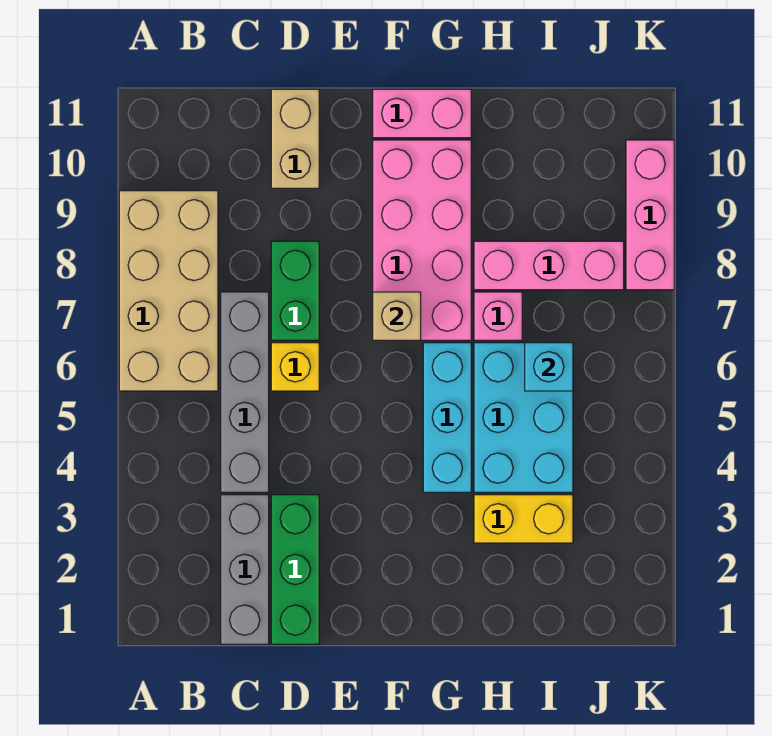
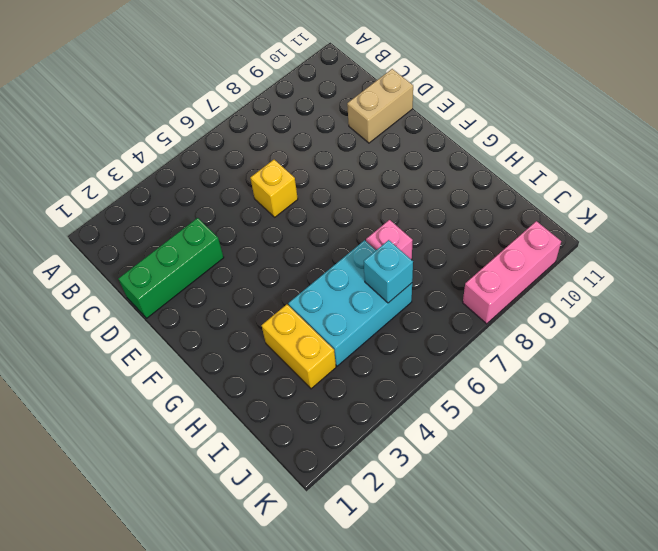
none -> tan 2x4 brick [119,191,218,391]
none -> grey 1x3 brick [221,495,269,644]
none -> grey 1x4 brick [221,292,269,492]

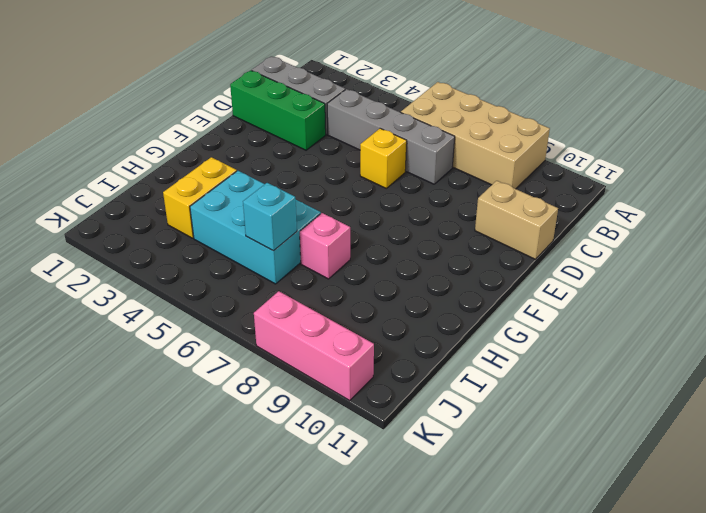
none -> green 1x2 brick [271,241,319,340]
none -> pink 2x4 brick [373,140,471,340]
none -> pink 1x2 brick [373,89,471,138]

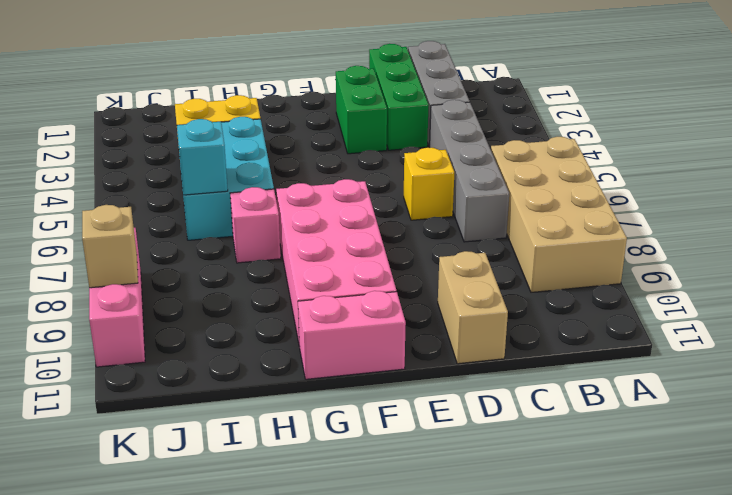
green 1x2 brick [336,66,387,154] -> green 1x2 brick moved to [271,241,319,340]
tan 1x1 brick [82,205,138,288] -> tan 1x1 brick moved to [373,292,421,340]
none -> cyan 1x3 brick [423,343,471,492]
none -> pink 1x3 brick [474,241,624,290]

